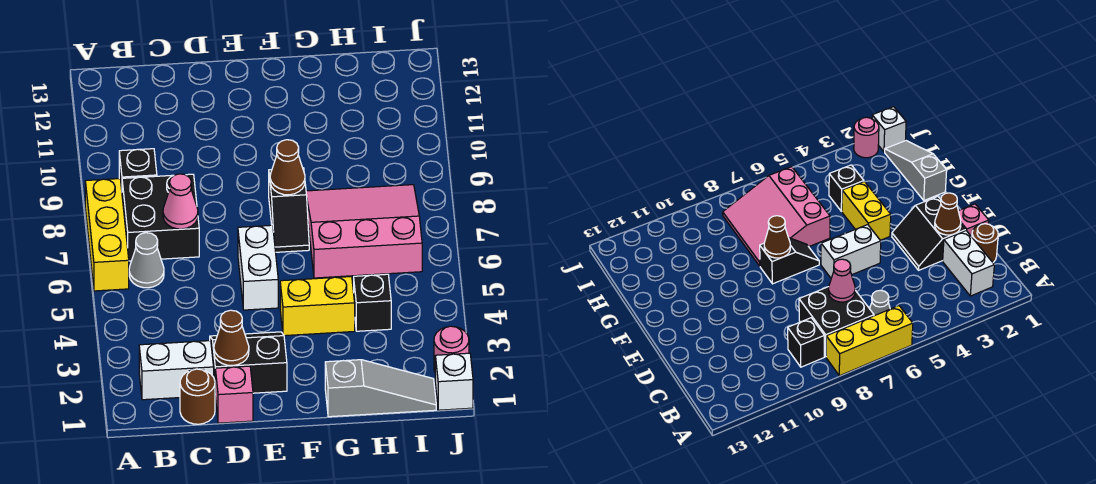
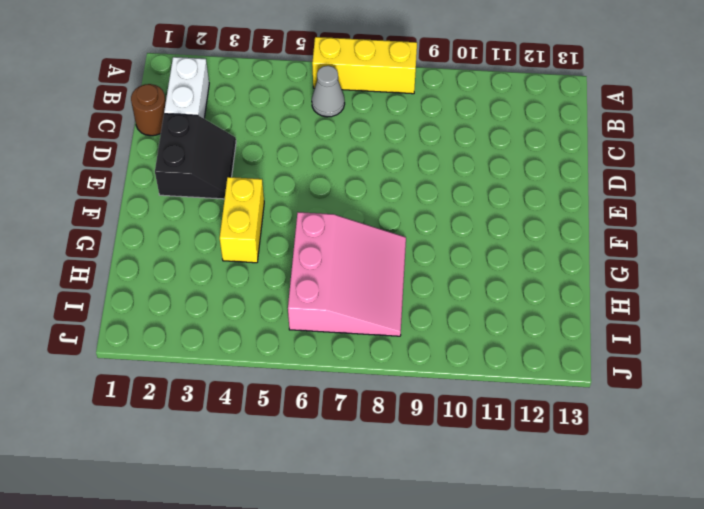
none -> black 2x2 brick [122,174,199,261]
none -> black 1x1 brick [119,149,157,189]
none -> pink 1x1 brick [215,366,253,423]

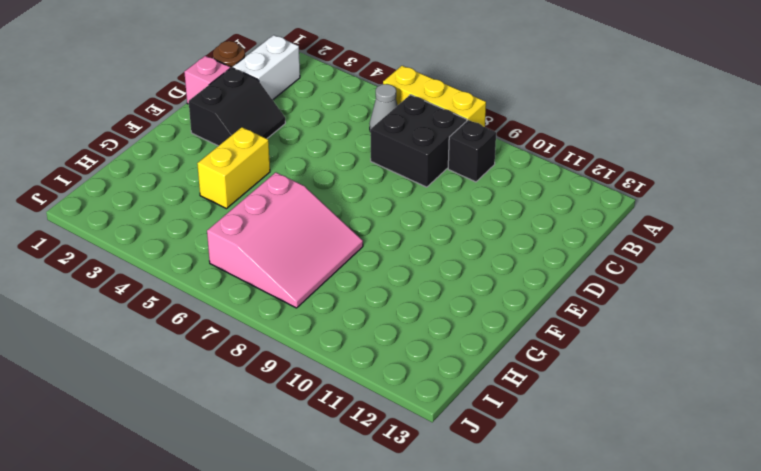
none -> white 1x2 brick [238,225,278,310]
none -> black 1x2 slope [269,168,309,252]
none -> grey 1x3 slope [325,360,436,417]

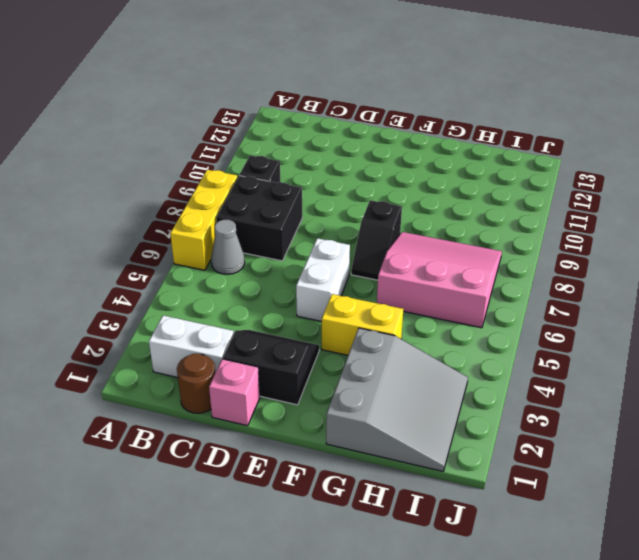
grey 3x3 slope [326,328,468,471] -> grey 1x3 slope [325,360,436,417]
none -> black 1x1 brick [354,274,391,331]
none -> white 1x1 brick [435,353,473,410]
none -> pink 1x1 round brick [434,326,469,371]

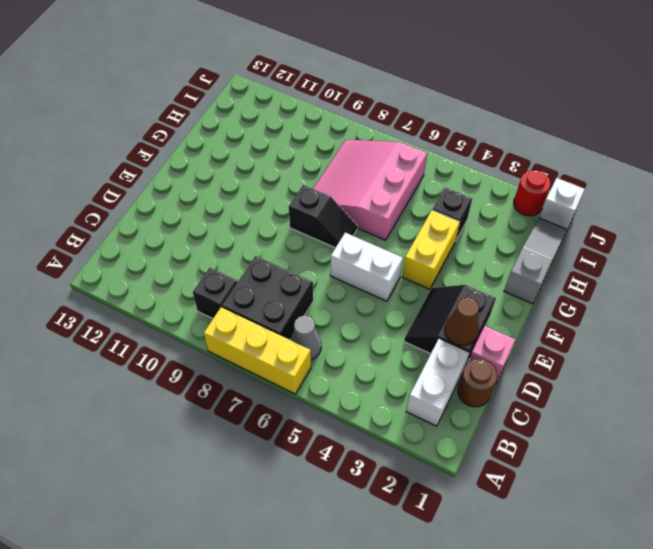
red 1x1 round brick [514,170,551,216] -> pink 1x1 round brick [434,326,469,371]
none -> pink 1x1 cone [163,174,198,229]
none -> brown 1x1 cone [270,140,305,195]

